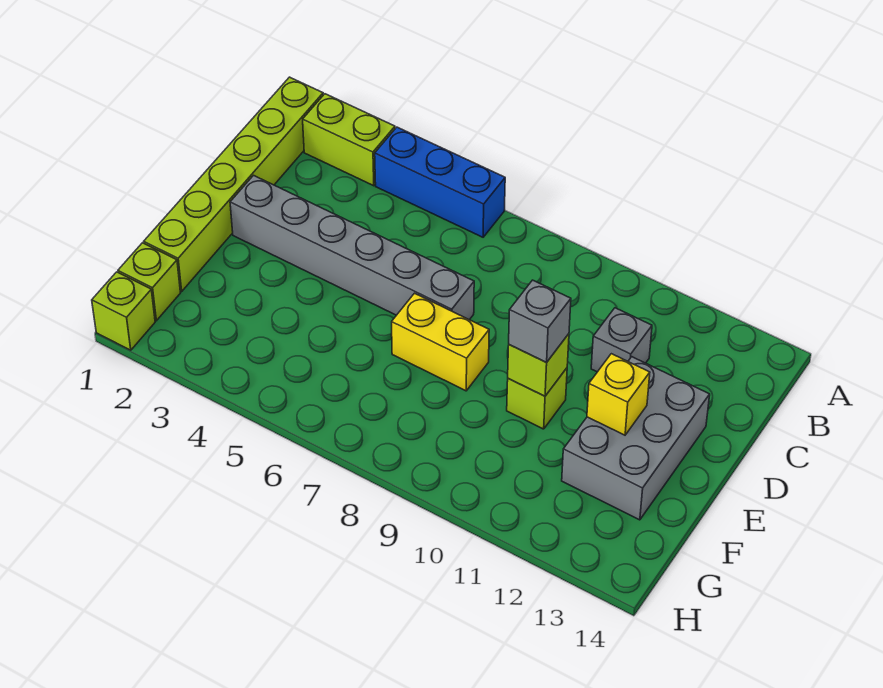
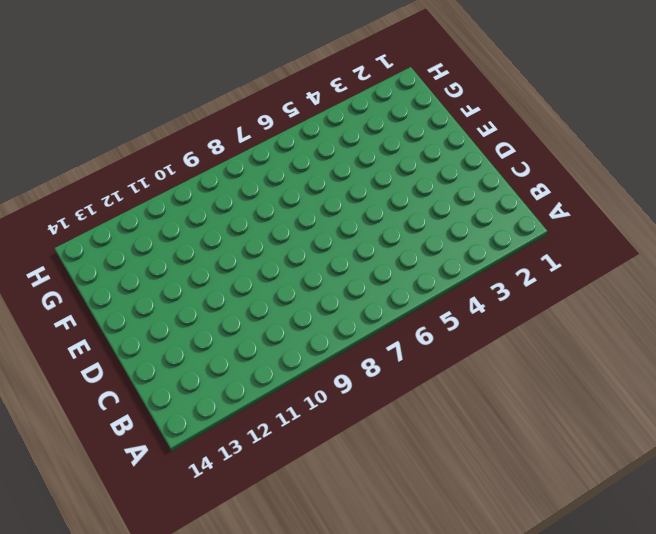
none -> lime 1x6 brick [144,77,323,291]
none -> lime 1x2 brick [303,94,395,186]
none -> blue 1x3 brick [375,127,505,237]

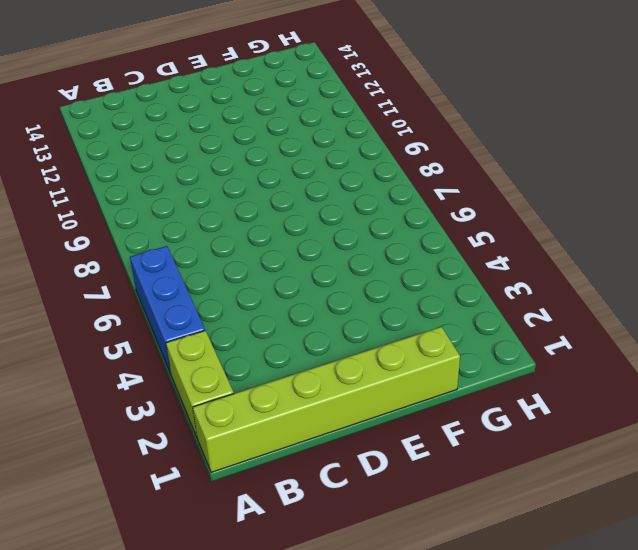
none -> grey 1x1 brick [591,308,652,372]
none -> grey 1x6 brick [230,175,474,320]
none -> grey 2x3 brick [562,357,710,520]

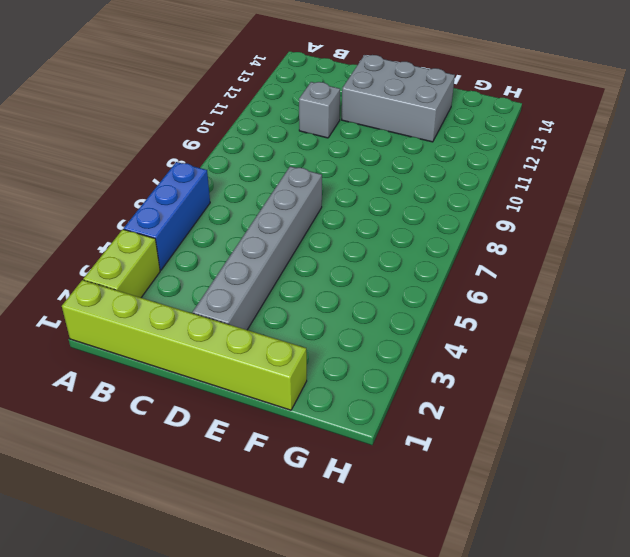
none -> yellow 1x2 brick [392,293,489,391]
none -> lime 1x1 brick [507,368,567,429]
none -> lime 1x1 brick [118,243,180,321]

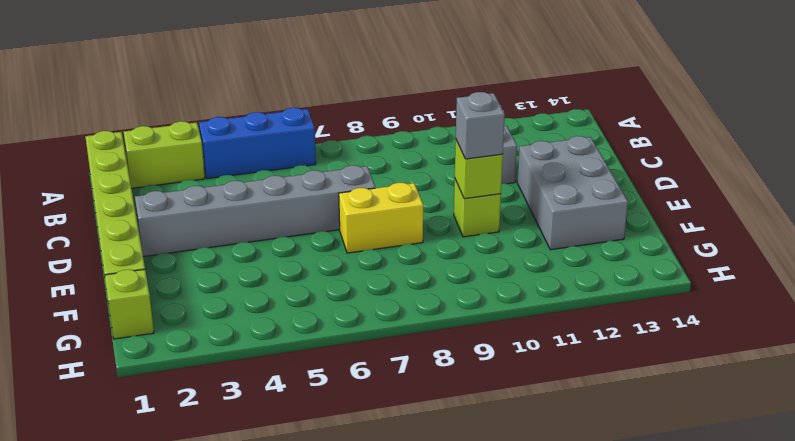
none -> lime 1x1 brick [92,272,155,350]
none -> yellow 1x1 brick [587,354,650,435]

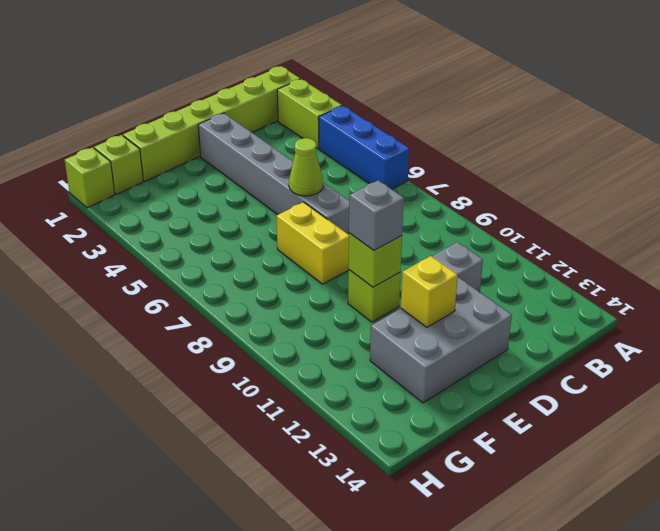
lime 1x1 cone [289,138,323,196] -> none

